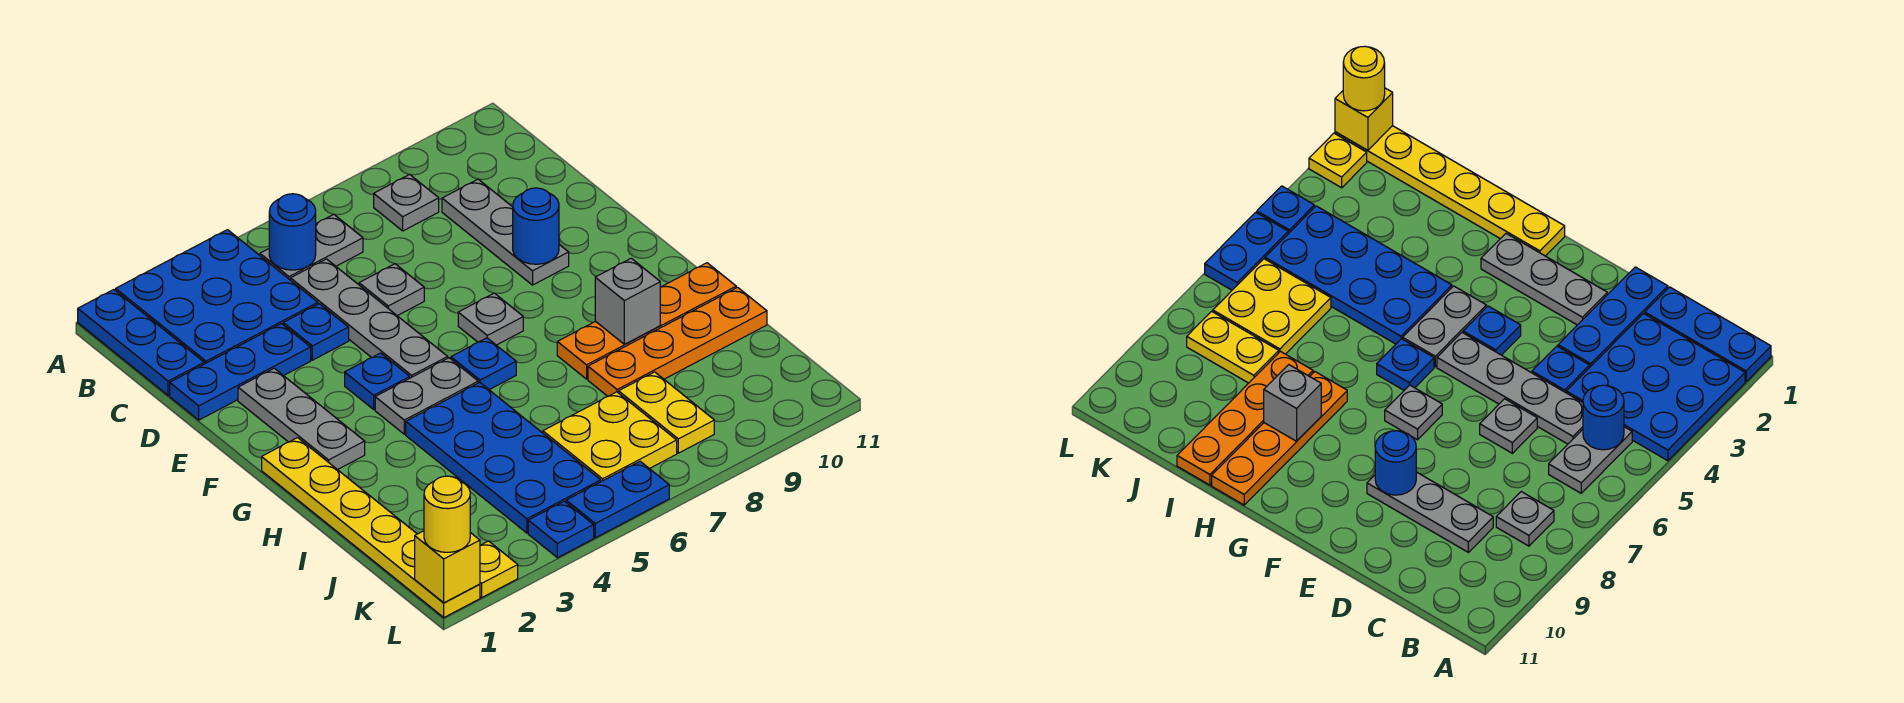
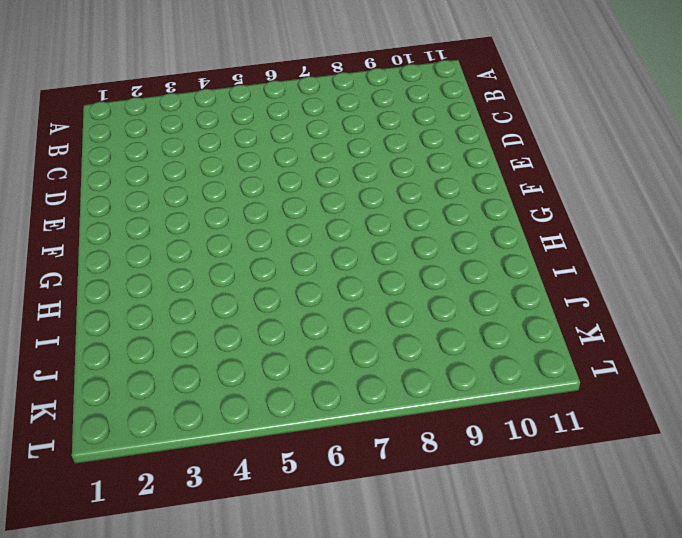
none -> blue 1x3 plate [78,290,204,395]
none -> blue 3x3 plate [116,230,318,364]
none -> grey 1x2 plate [260,214,363,280]

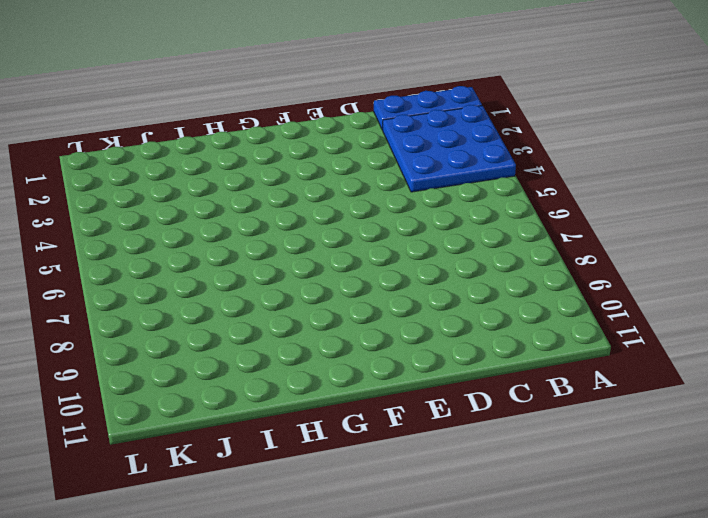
none -> grey 1x2 plate [260,214,363,280]
none -> grey 1x1 plate [374,174,439,231]
none -> grey 1x4 plate [291,259,448,378]

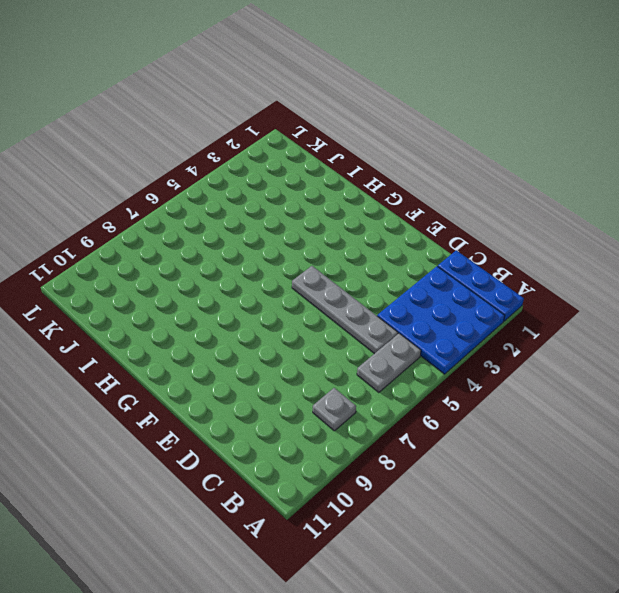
none -> grey 1x3 plate [442,179,569,285]
none -> blue 1x3 plate [170,324,311,420]
none -> blue 1x1 plate [283,304,349,360]

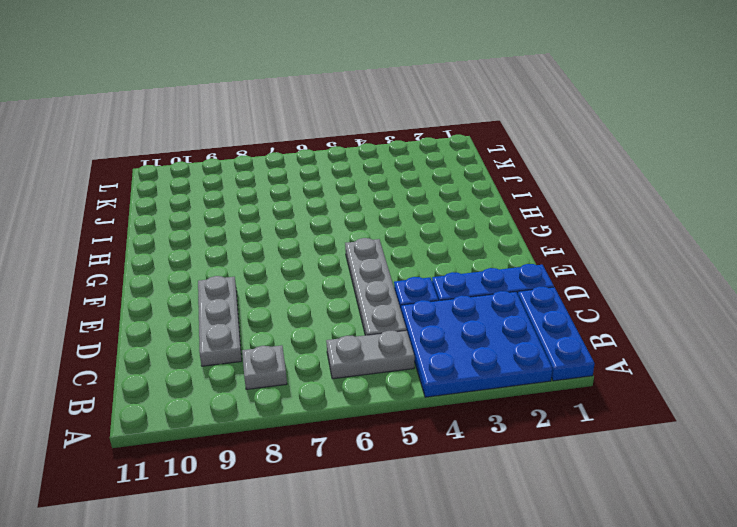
none -> grey 1x1 plate [359,264,424,316]
none -> grey 1x3 plate [238,368,365,470]
none -> blue 1x1 plate [345,353,410,409]

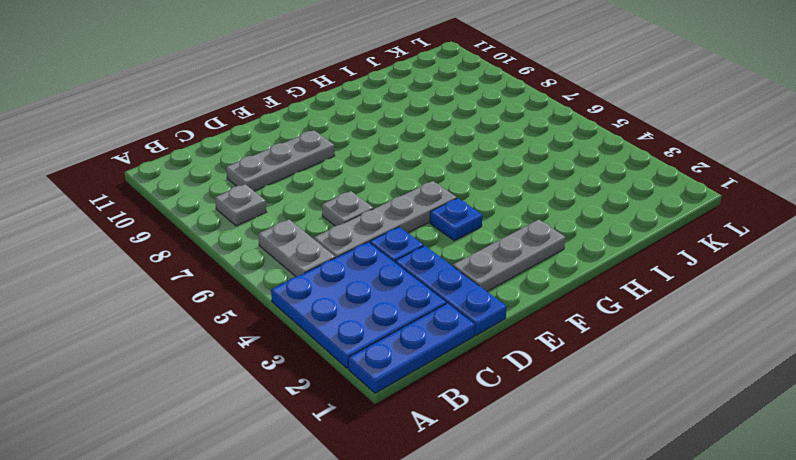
none -> grey 1x1 plate [458,293,523,345]
none -> yellow 1x6 plate [262,438,480,617]
none -> grey 1x2 plate [375,358,478,434]

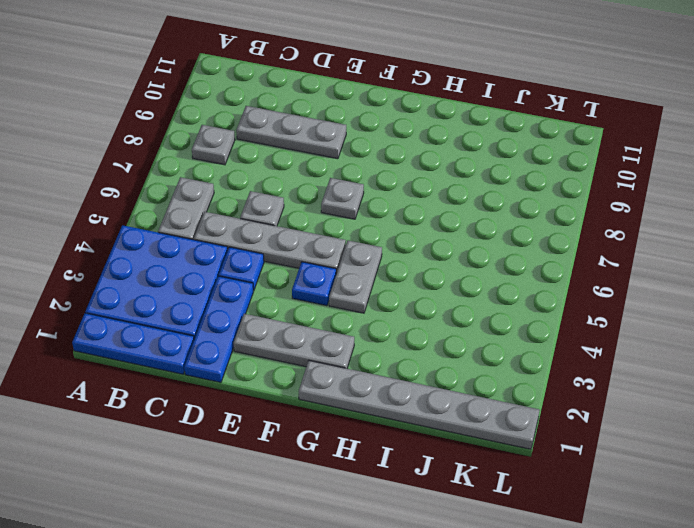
grey 1x6 plate [299,361,539,449] -> yellow 1x6 plate [262,438,480,617]
none -> blue 1x1 plate [451,338,516,390]
none -> blue 2x4 plate [406,382,601,533]
none -> orange 1x4 plate [557,263,736,379]

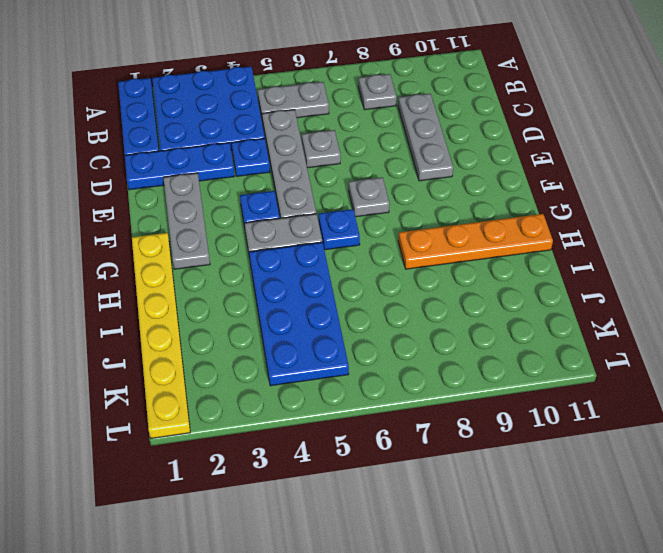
none -> orange 1x4 plate [588,287,767,396]
none -> yellow 2x2 plate [543,392,677,482]
none -> yellow 1x2 plate [619,372,714,453]

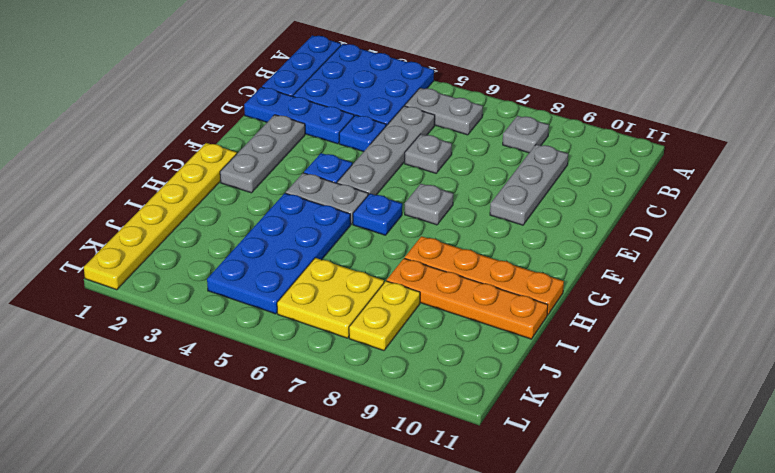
none -> yellow 1x1 plate [480,541,518,597]
none -> blue 1x1 plate [528,501,594,558]
none -> blue 1x2 plate [566,461,669,538]

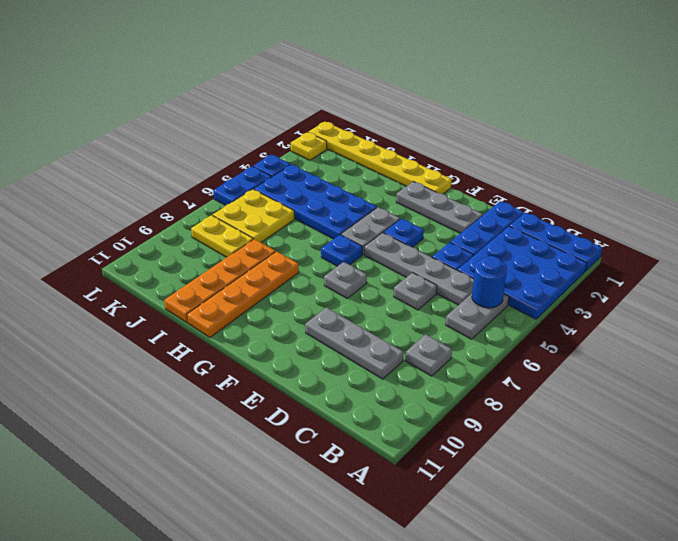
none -> blue 1x1 round brick [513,188,559,264]
none -> grey 1x1 brick [595,258,660,344]
none -> yellow 1x1 brick [415,531,480,603]

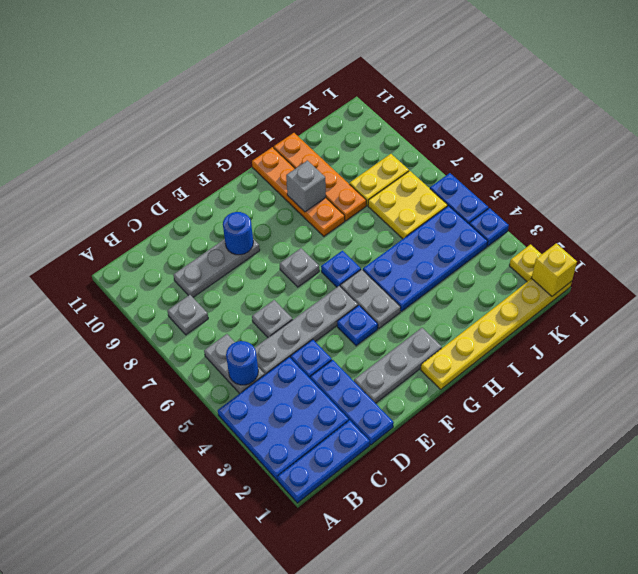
none -> yellow 1x1 round brick [424,476,470,552]

